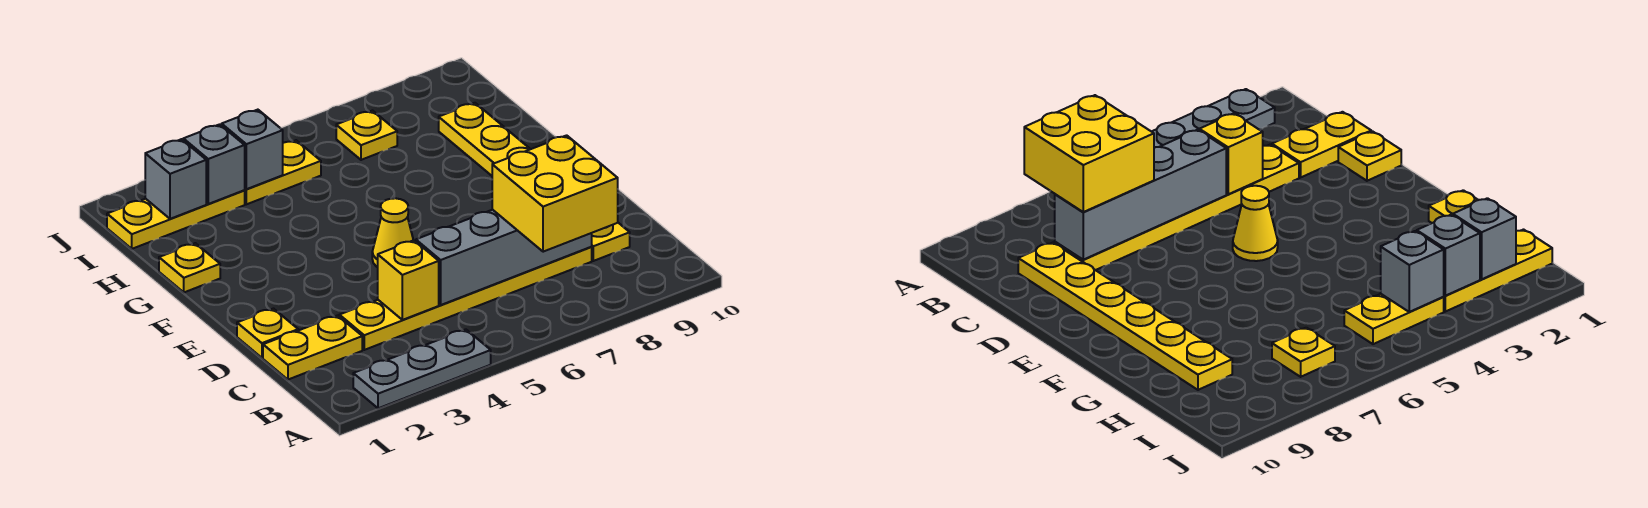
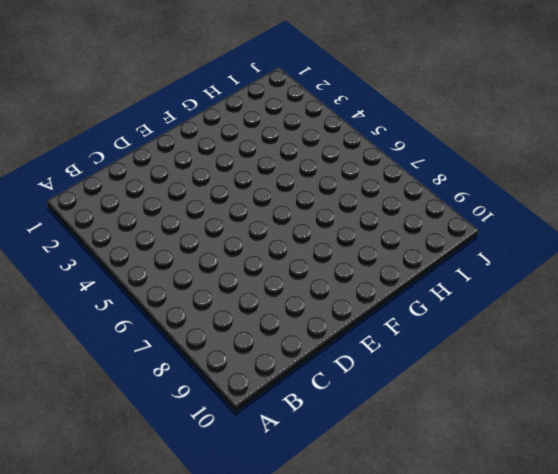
none -> grey 1x3 plate [353,329,491,408]
none -> yellow 1x2 plate [263,316,362,380]
none -> yellow 1x6 plate [339,247,592,350]

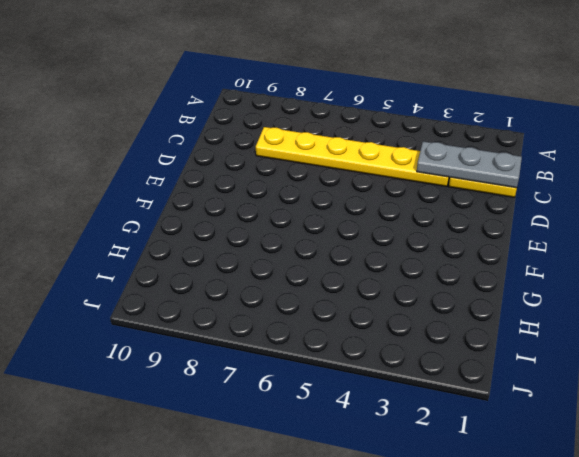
grey 1x3 plate [417,141,522,188] -> grey 1x3 plate moved to [353,329,491,408]
none -> yellow 1x6 plate [439,103,630,261]
none -> yellow 1x1 plate [237,309,298,358]
none -> yellow 1x1 cone [372,198,413,267]

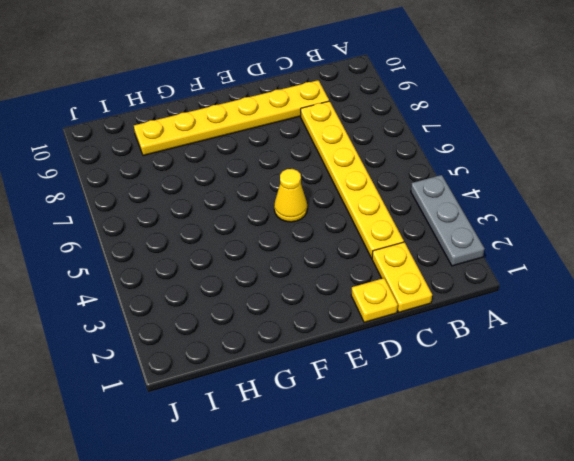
none -> yellow 1x1 plate [159,243,220,292]
none -> yellow 1x3 plate [107,190,245,249]
none -> yellow 1x2 plate [244,140,321,204]

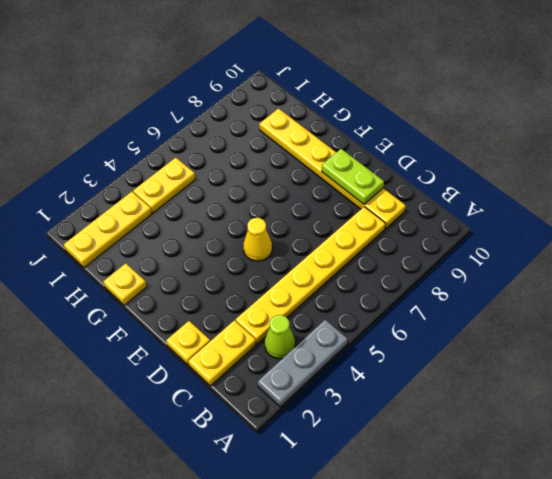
lime 1x1 cone [265,315,295,359] -> none
lime 1x2 plate [322,149,384,204] -> none
none -> yellow 1x1 plate [336,111,397,160]
none -> yellow 1x1 brick [378,240,439,320]
none -> grey 1x4 brick [416,210,592,305]

